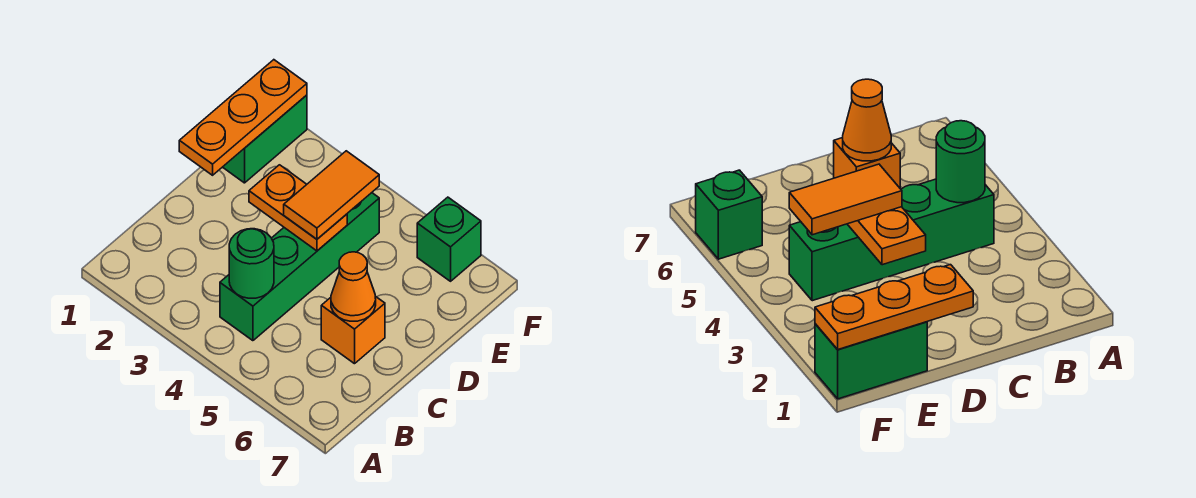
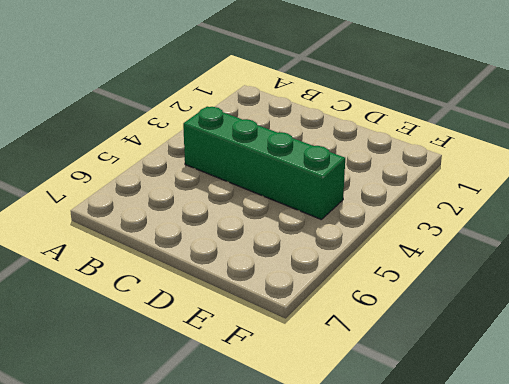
none -> orange 1x1 brick [321,296,385,364]
none -> green 1x2 brick [223,95,307,183]

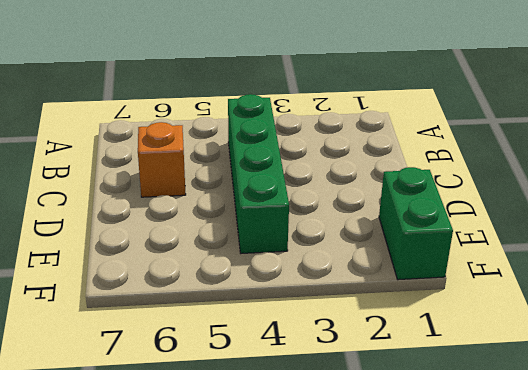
none -> green 1x1 brick [417,197,481,281]
none -> green 1x1 round brick [229,229,274,298]

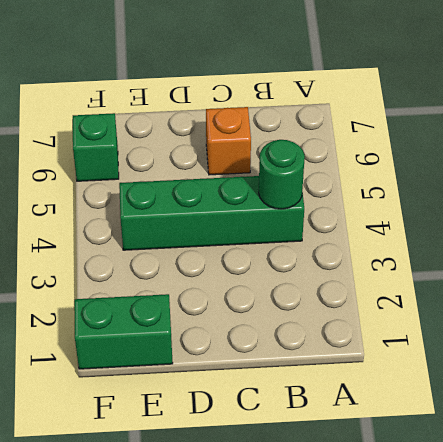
none -> orange 1x1 cone [331,252,376,321]
none -> orange 1x3 plate [179,60,307,175]

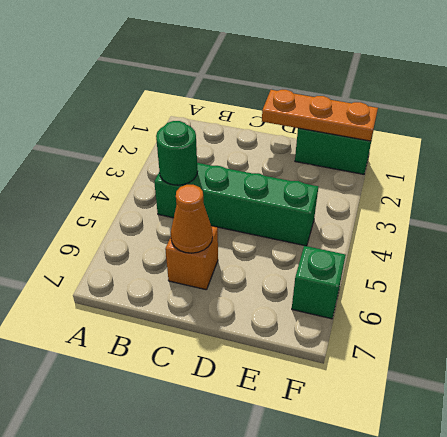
none -> orange 1x2 plate [249,165,347,251]
none -> orange 1x2 tile [284,151,379,239]

